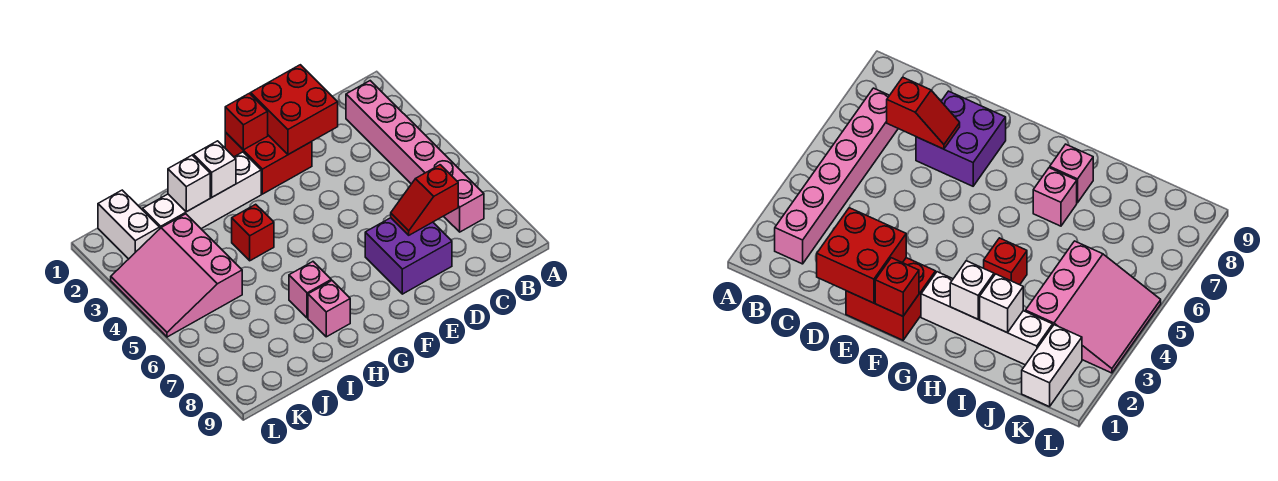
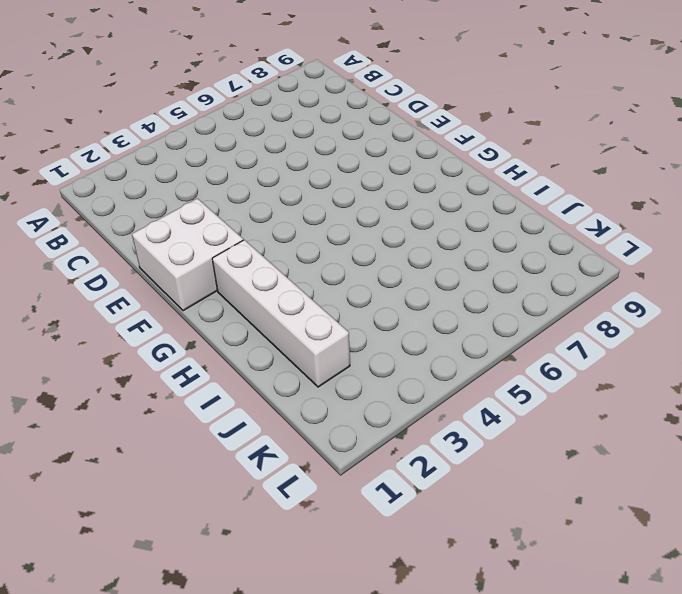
white 2x2 brick [132,199,243,311] -> red 2x2 brick [225,132,312,194]
none -> pink 1x6 brick [346,81,484,232]
none -> purple 2x2 brick [365,218,452,294]
none -> red 1x1 brick [232,204,274,261]

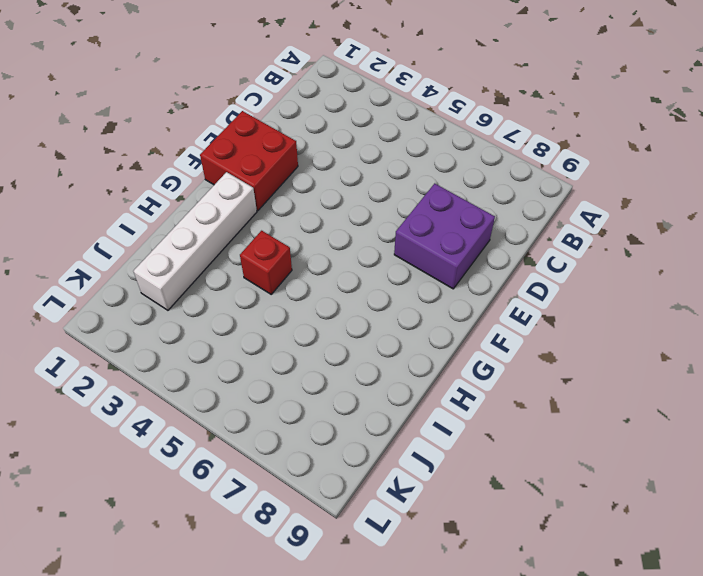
none -> pink 1x6 brick [346,81,484,232]
none -> pink 1x1 brick [289,262,331,318]
none -> pink 1x1 brick [308,281,350,337]

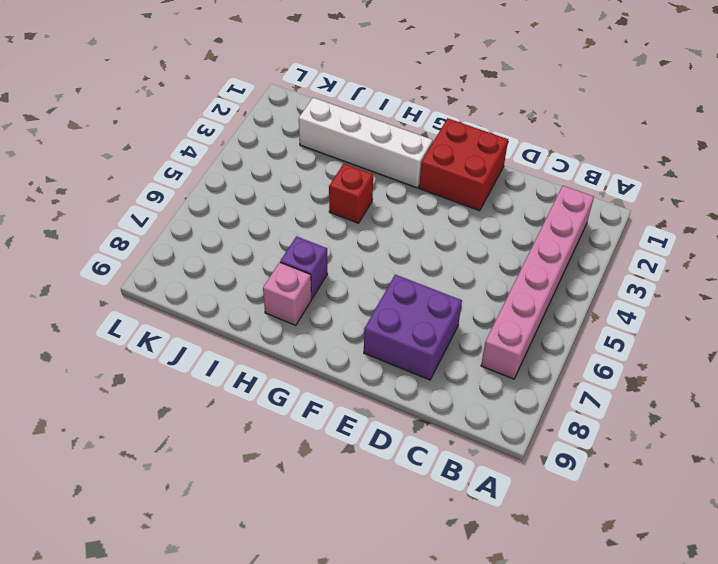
purple 1x1 brick [280,236,328,298] -> pink 1x1 brick [289,262,331,318]
none -> pink 3x3 slope [111,214,242,337]
none -> white 1x2 brick [98,190,160,259]
none -> red 1x2 slope [391,165,458,235]

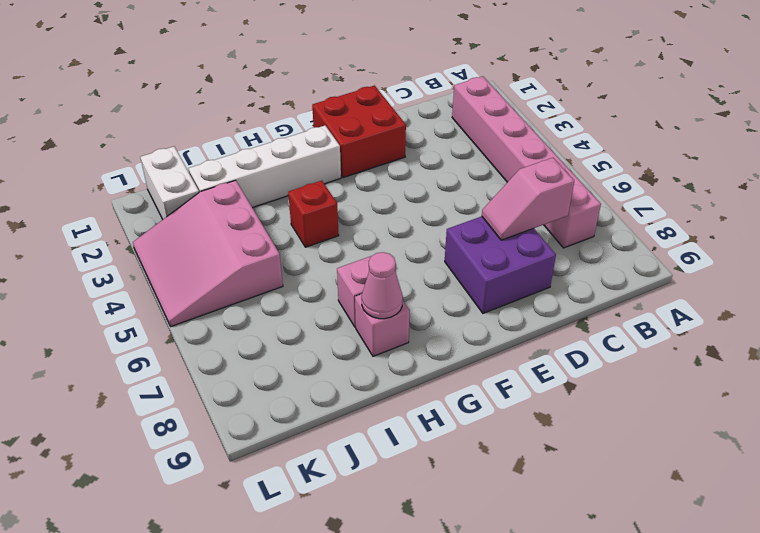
pink 1x2 slope [482,158,574,240] -> red 1x2 slope [391,165,458,235]
pink 1x1 cone [362,252,403,319] -> none
none -> red 2x2 brick [251,65,338,155]
none -> red 1x1 brick [225,93,268,150]
none -> white 1x1 brick [193,141,236,197]

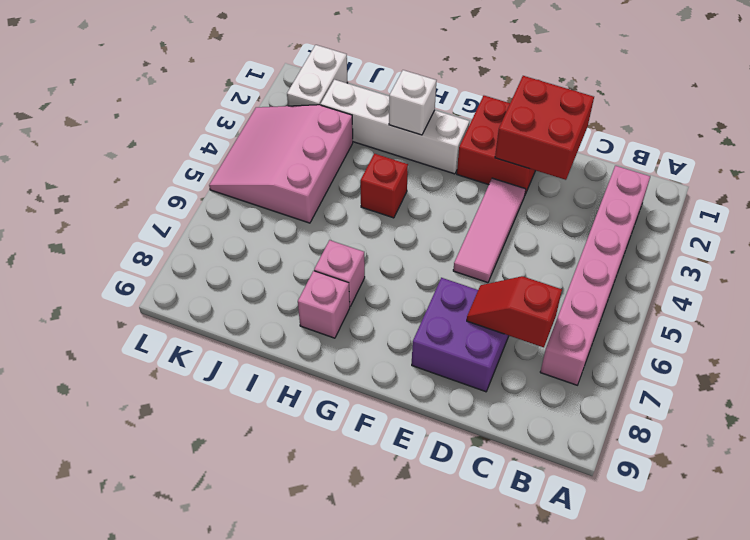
pink 1x3 tile [453,178,526,283] -> none
none -> red 1x1 brick [225,93,268,150]
none -> white 1x1 brick [168,155,210,212]

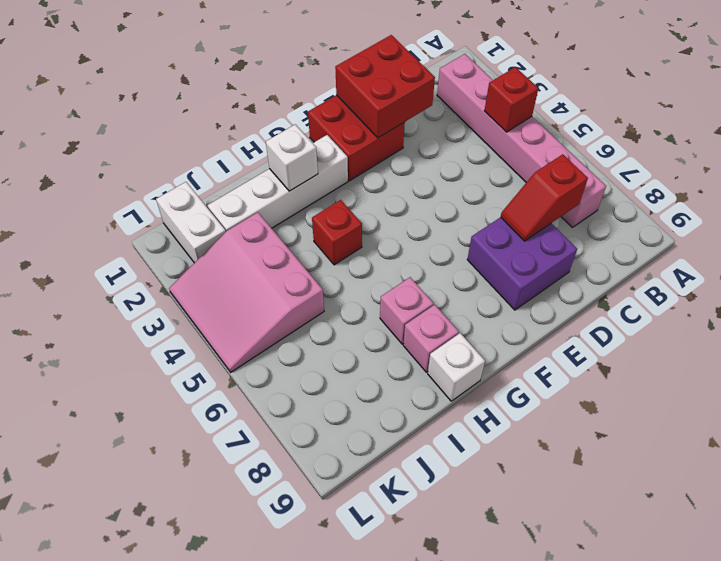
red 1x1 brick [484,67,538,132] -> red 1x1 brick moved to [225,93,268,150]
white 1x1 brick [428,333,485,401] -> white 1x1 brick moved to [168,155,210,212]

